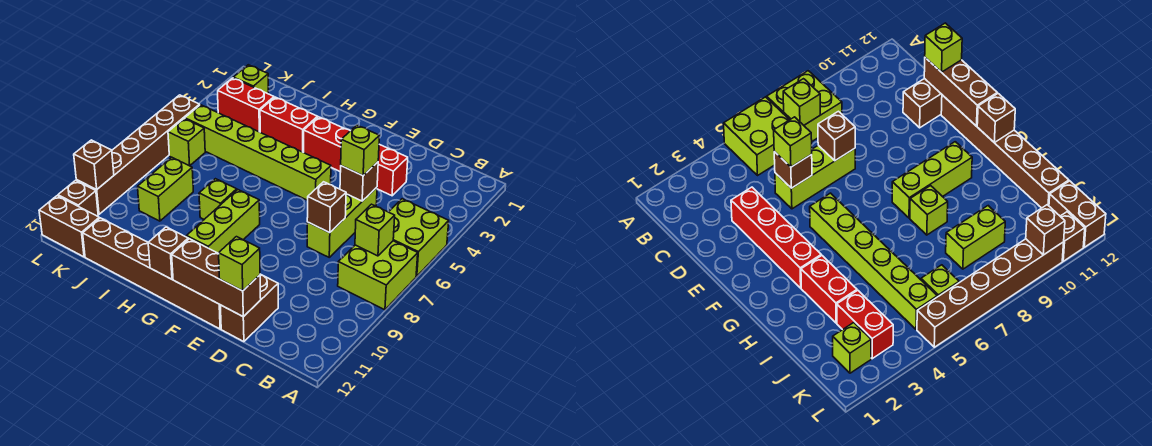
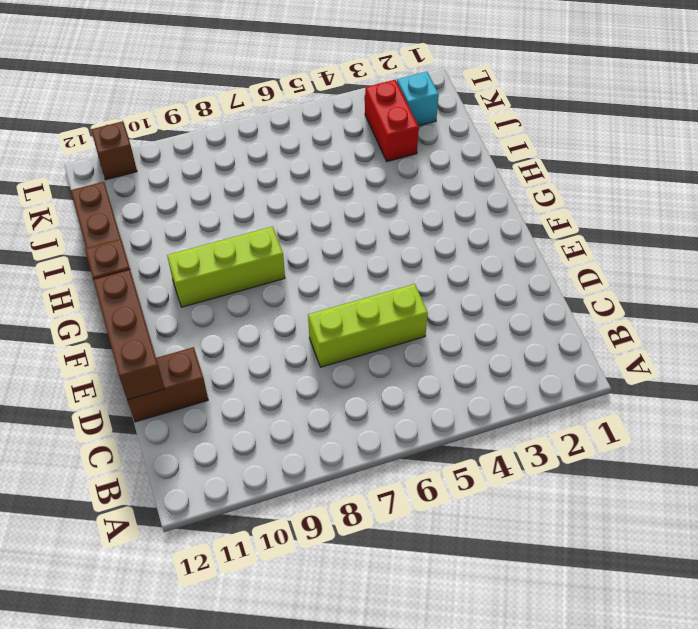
cyan 1x1 brick [397,72,439,126] -> lime 1x1 brick [233,65,269,94]
none -> lime 2x2 brick [389,199,449,276]
none -> lime 2x2 brick [338,241,418,310]
none -> red 1x4 brick [304,117,408,196]

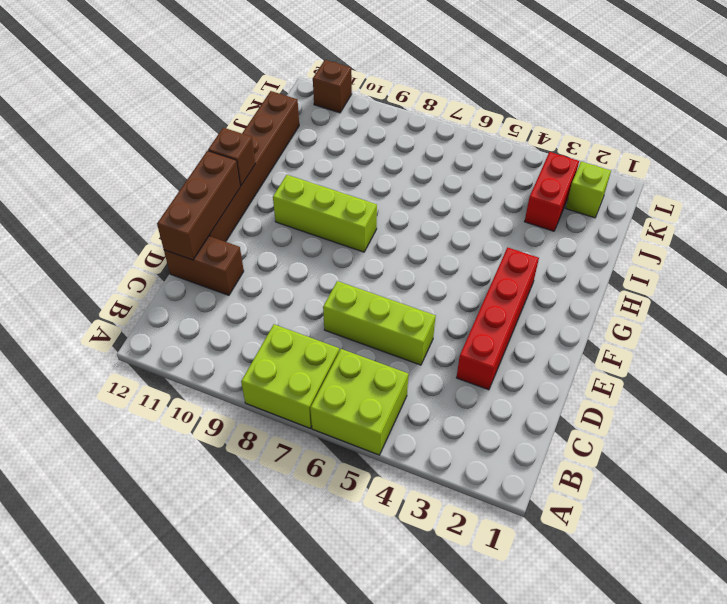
none -> lime 1x6 brick [185,105,331,200]
none -> red 1x2 brick [260,97,318,153]
none -> lime 1x1 brick [199,179,237,219]

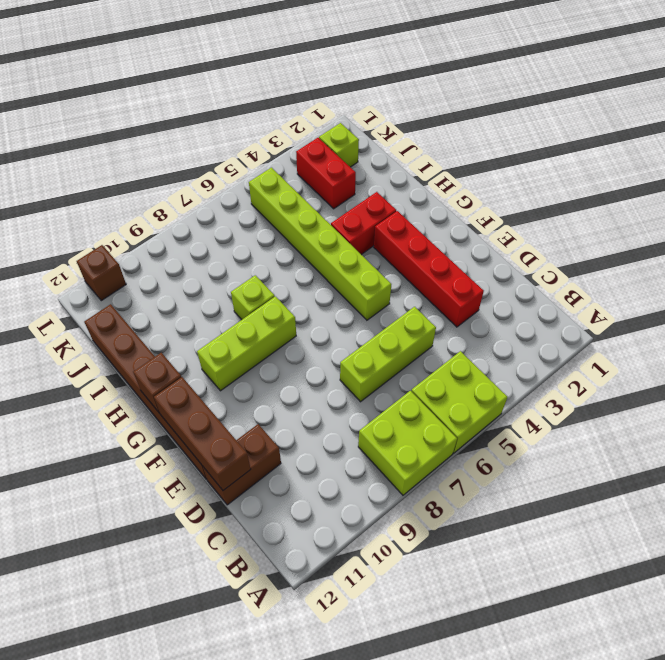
red 1x2 brick [331,192,396,255] -> red 1x2 brick turned to [260,97,318,153]
none -> lime 1x2 brick [138,157,193,221]
none -> lime 1x1 brick [168,119,205,166]
none -> brown 1x2 brick [39,196,99,257]

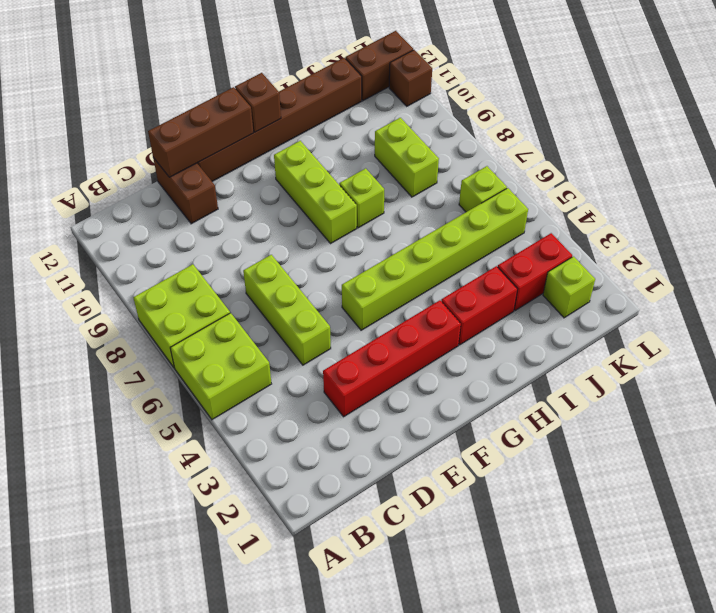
none -> brown 1x6 brick [76,95,200,214]
none -> lime 1x1 brick [355,204,395,256]
none -> brown 1x1 brick [340,162,378,201]

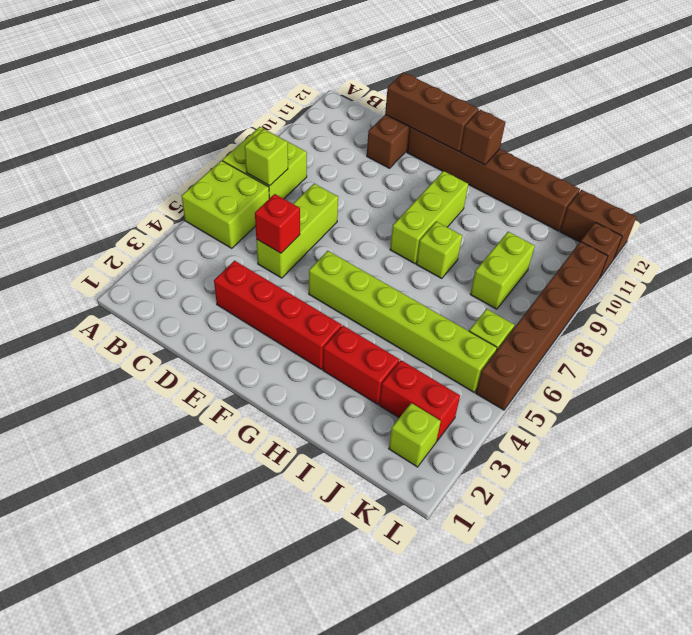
red 1x1 brick [255,194,300,253] -> brown 1x1 brick [340,162,378,201]
none -> brown 1x1 brick [307,182,346,233]
none -> brown 1x1 brick [74,140,114,190]
none -> lime 1x1 brick [341,125,379,176]

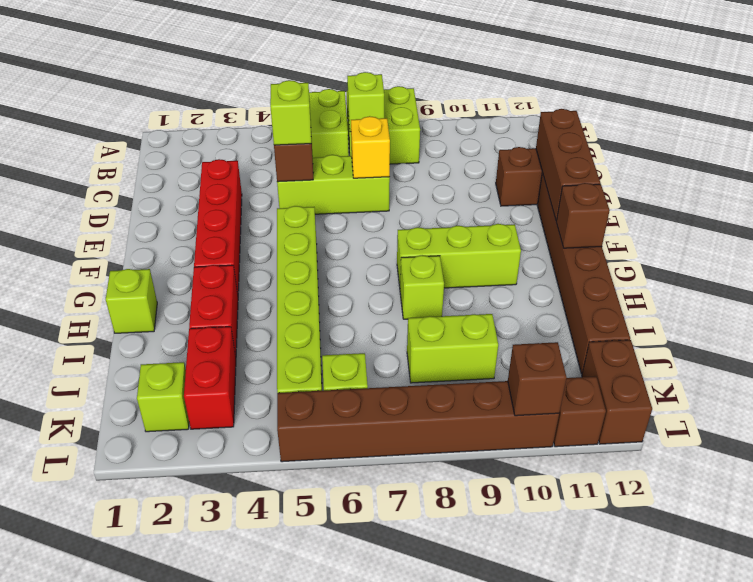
yellow 1x1 brick [351,116,390,178] -> brown 1x1 brick [307,182,346,233]
lime 1x1 brick [106,269,157,333] -> lime 1x1 brick moved to [219,237,260,291]

